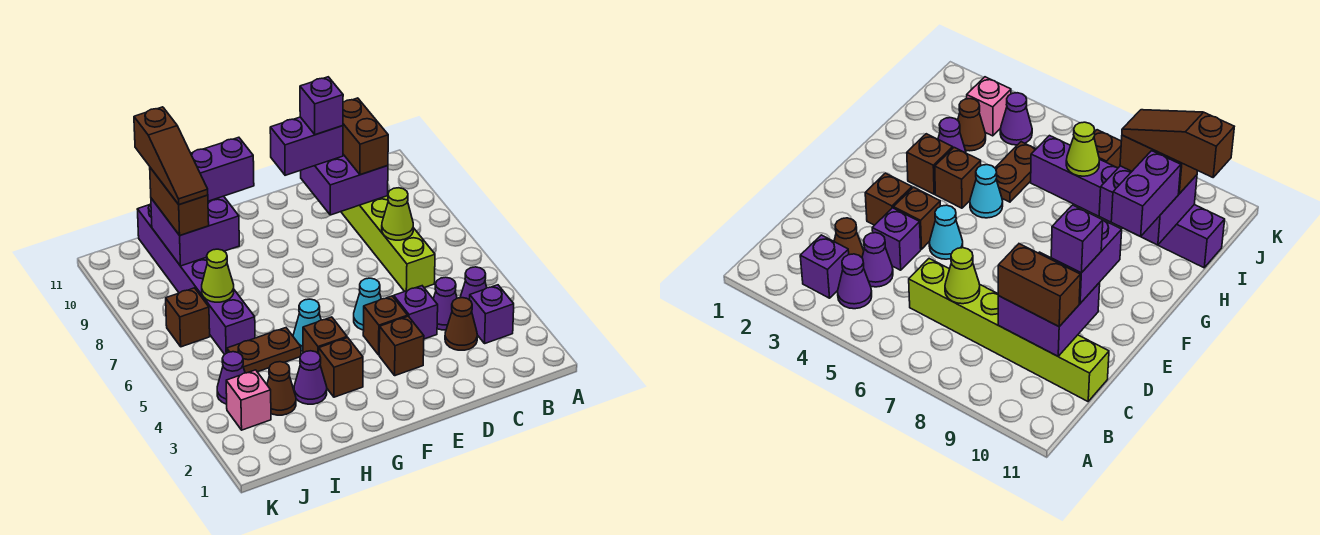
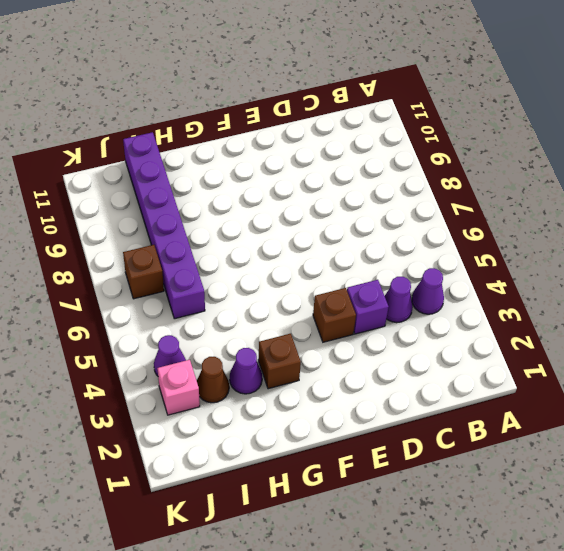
none -> purple 1x1 brick [470,285,514,343]
none -> brown 1x1 cone [445,298,477,350]
none -> lime 1x6 brick [341,196,435,292]

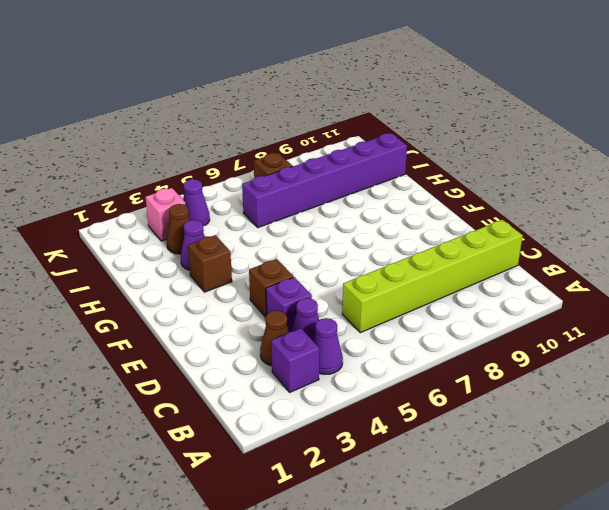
none -> brown 1x1 brick [379,316,424,376]
none -> cyan 1x1 cone [354,278,381,330]
none -> brown 1x1 brick [303,317,347,354]

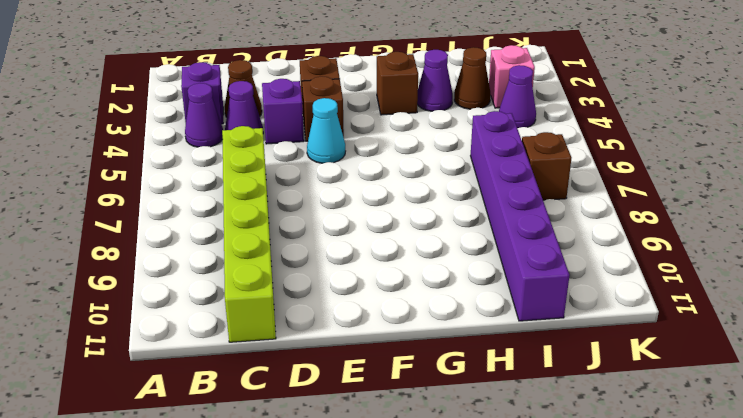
none -> brown 1x1 brick [303,317,347,354]
none -> cyan 1x1 cone [293,299,321,351]
none -> brown 1x2 plate [227,328,301,373]

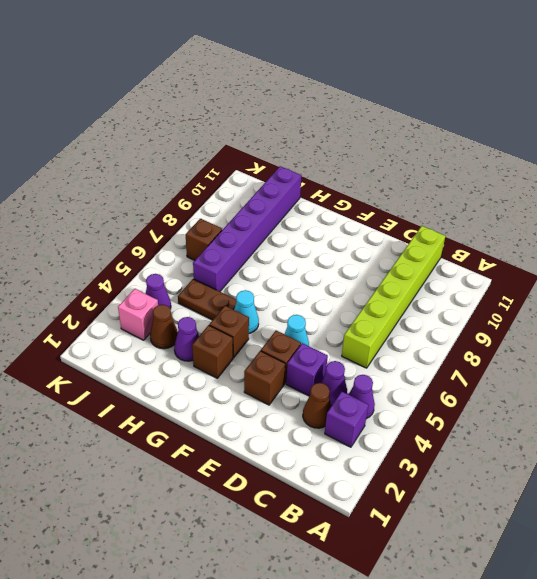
none -> lime 1x1 cone [382,188,413,240]
none -> purple 2x2 brick [301,155,388,215]
none -> purple 2x2 brick [151,196,239,266]

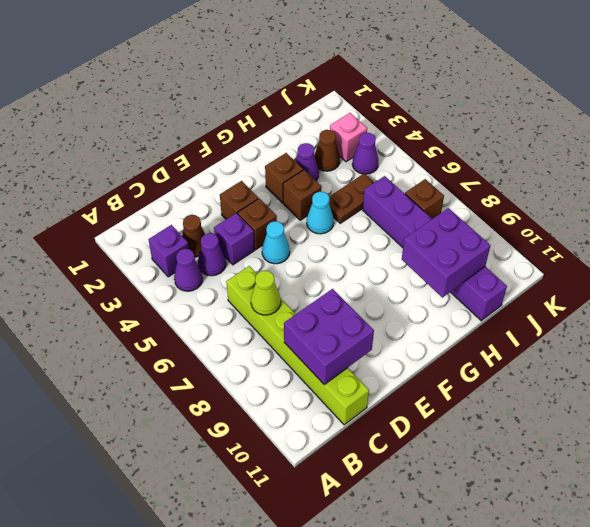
none -> lime 1x1 cone [202,249,234,302]
none -> brown 1x2 brick [343,98,388,175]
none -> purple 1x2 brick [270,117,343,175]

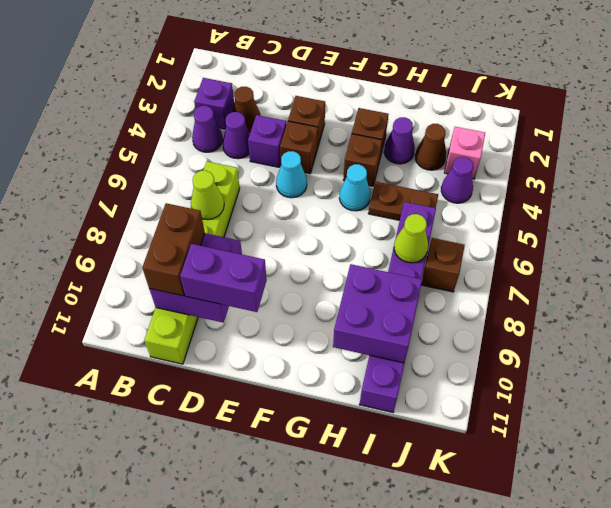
none -> purple 1x2 brick [191,137,254,201]
none -> brown 1x2 brick [150,168,209,235]
none -> purple 1x1 brick [300,77,343,135]

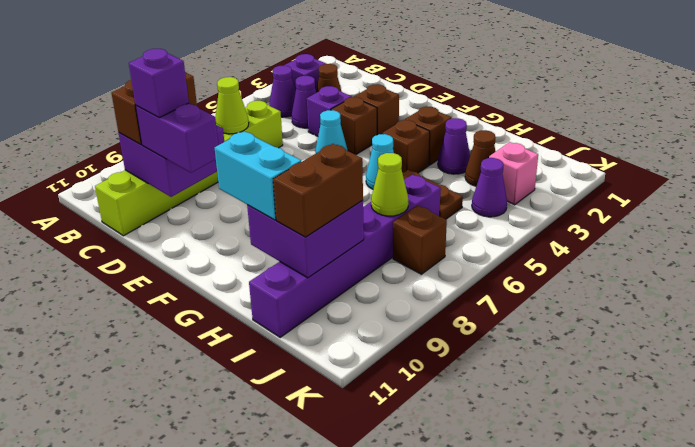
cyan 1x2 brick [215,132,301,220] -> purple 1x2 brick [191,137,254,201]
none -> brown 1x3 slope [134,107,208,205]

